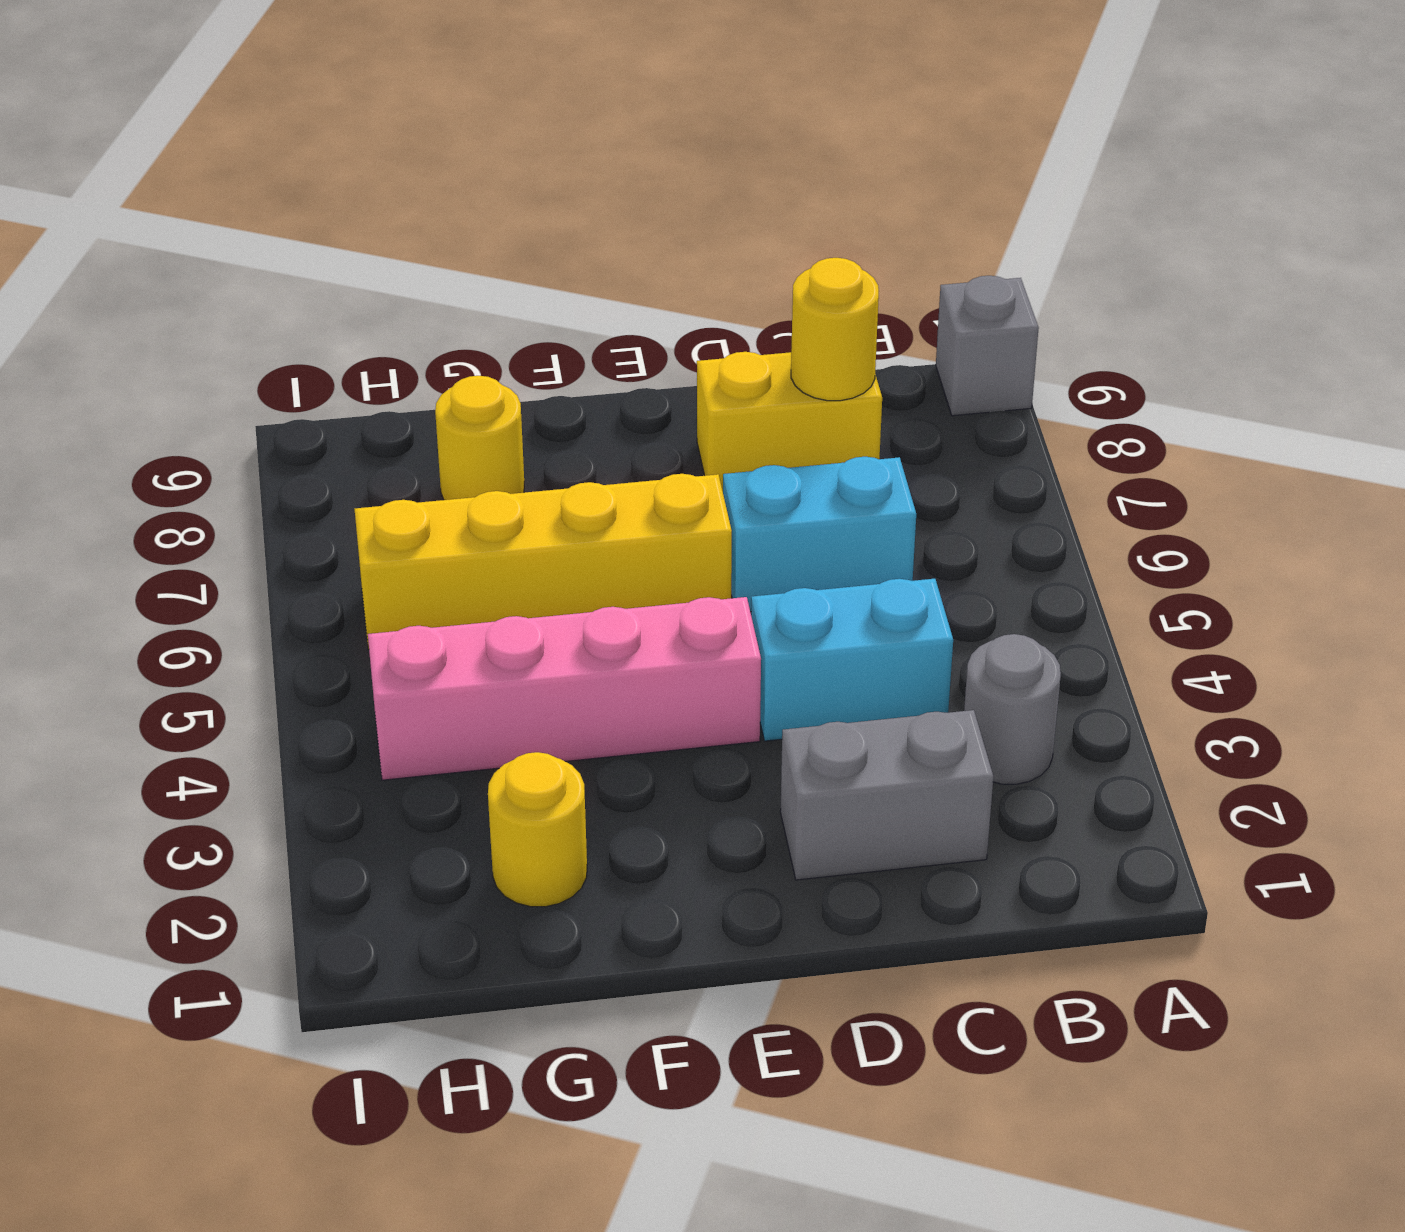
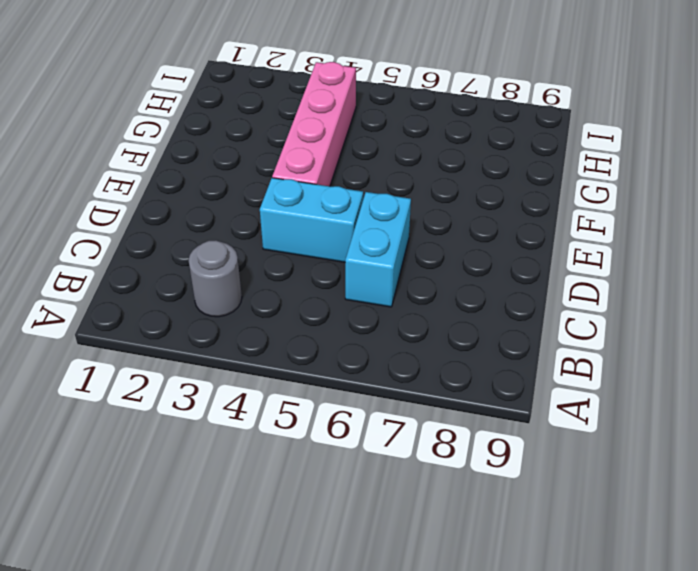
cyan 1x2 brick [260,178,363,262] -> cyan 1x2 brick turned to [751,579,953,741]
none -> grey 1x1 brick [936,276,1039,416]
none -> grey 1x2 brick [780,710,993,880]

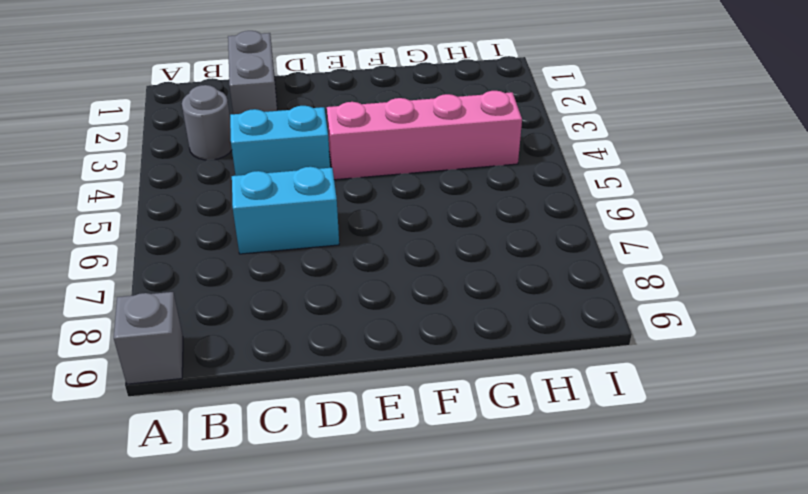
grey 1x2 brick [228,31,277,114] -> grey 1x2 brick turned to [780,710,993,880]
none -> yellow 1x2 brick [697,352,882,491]
none -> yellow 1x4 brick [355,474,732,649]

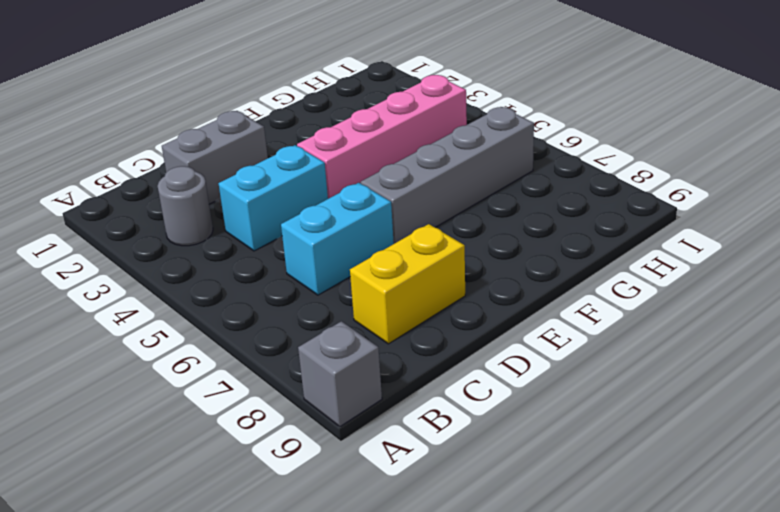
grey 1x4 brick [361,107,534,244] -> yellow 1x4 brick [355,474,732,649]
none -> yellow 1x1 round brick [488,752,587,907]
none -> yellow 1x1 round brick [435,376,524,500]

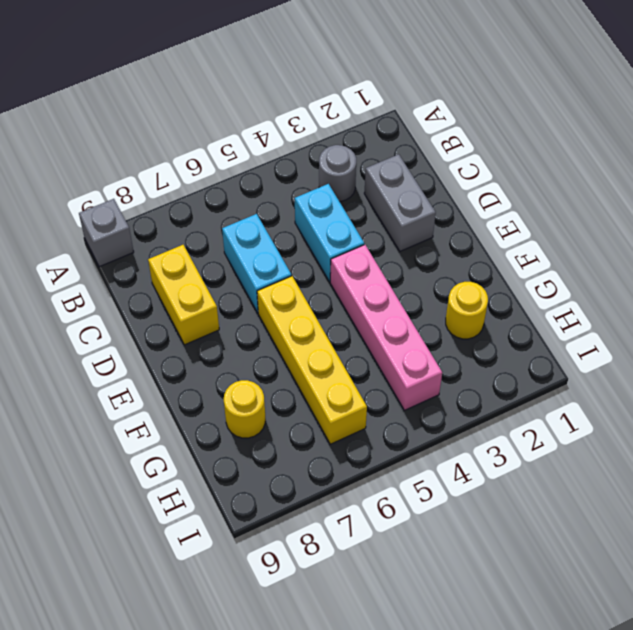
none -> yellow 1x1 round brick [791,258,879,401]

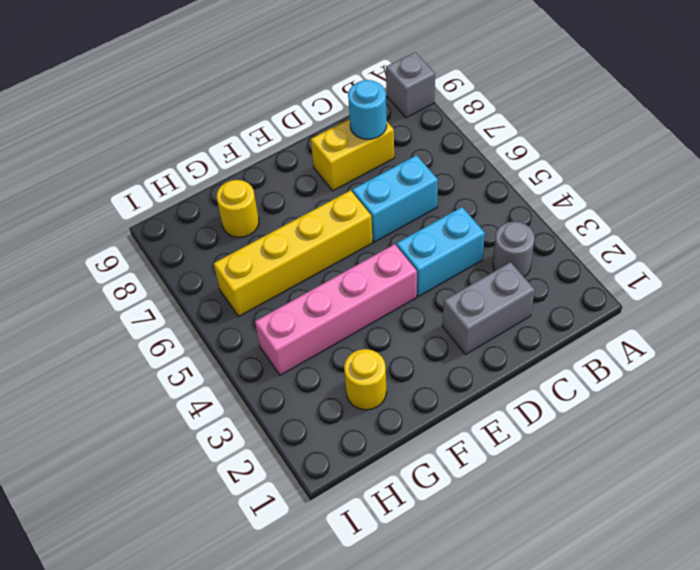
cyan 1x1 round brick [348,80,387,139] -> yellow 1x1 round brick [791,258,879,401]

